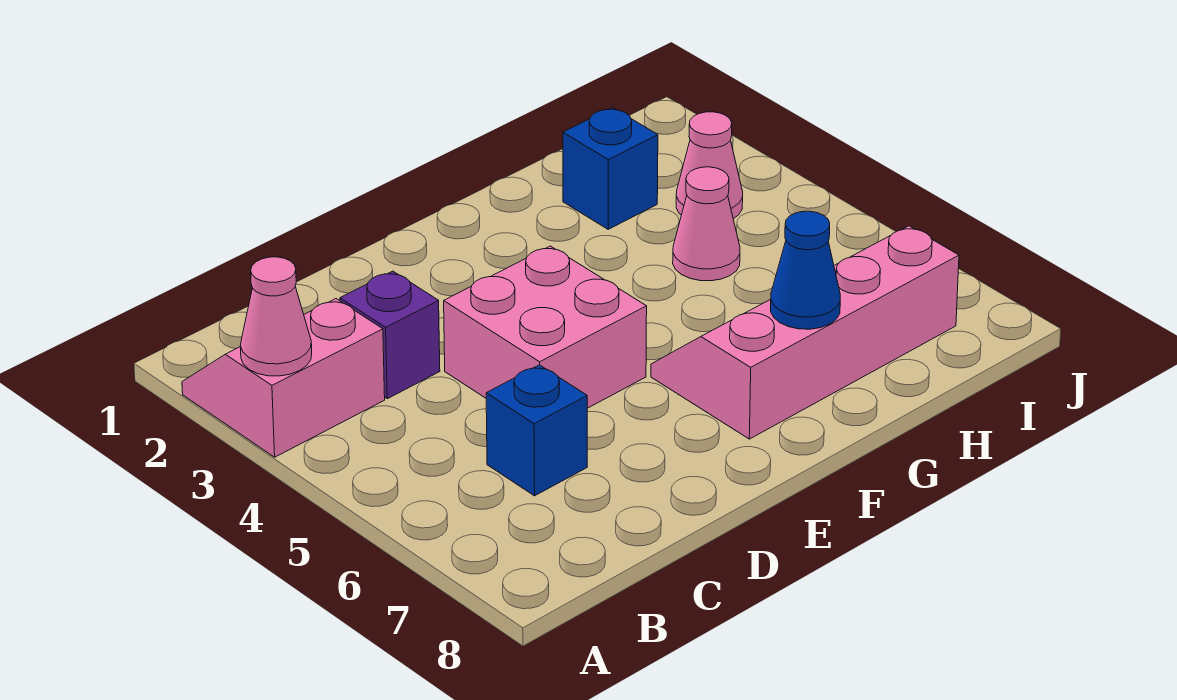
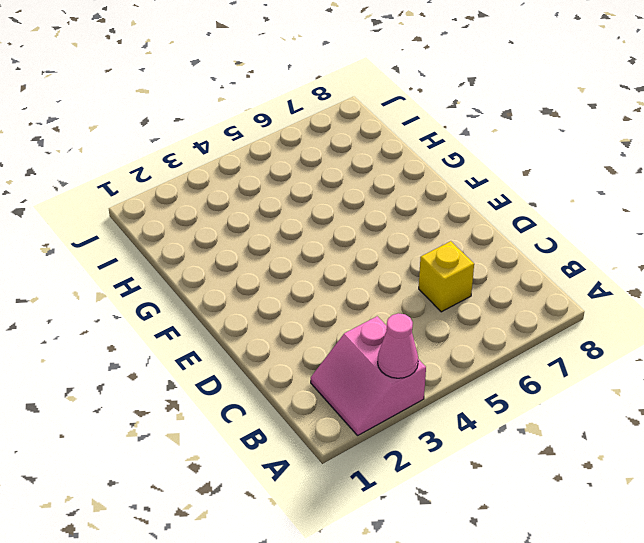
yellow 1x1 brick [419,241,474,312] -> blue 1x1 brick [486,365,587,496]
none -> purple 1x1 brick [340,271,440,399]
none -> pink 2x2 brick [444,246,647,408]

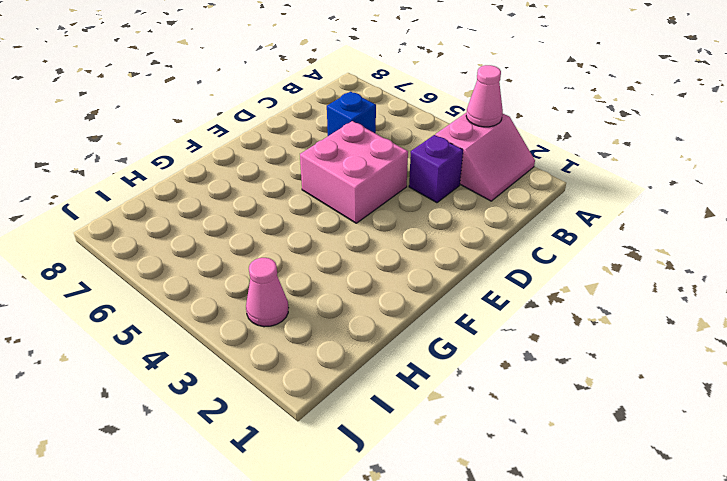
none -> pink 2x4 slope [651,226,959,439]
none -> blue 1x1 brick [563,108,658,229]

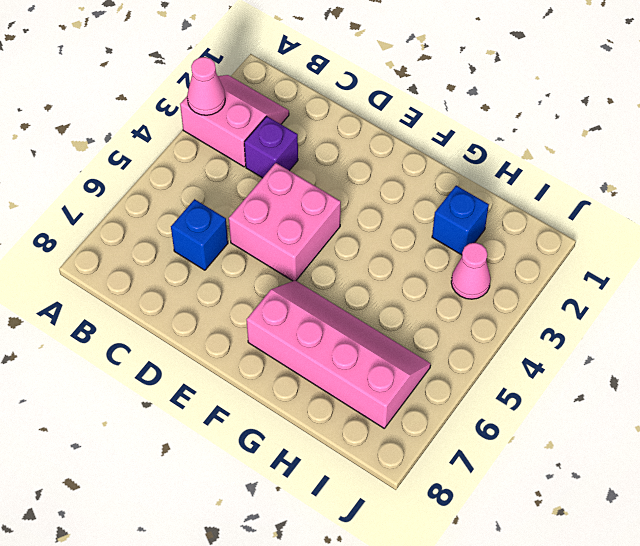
none -> pink 1x1 cone [673,167,740,281]
none -> blue 1x1 cone [771,211,840,329]

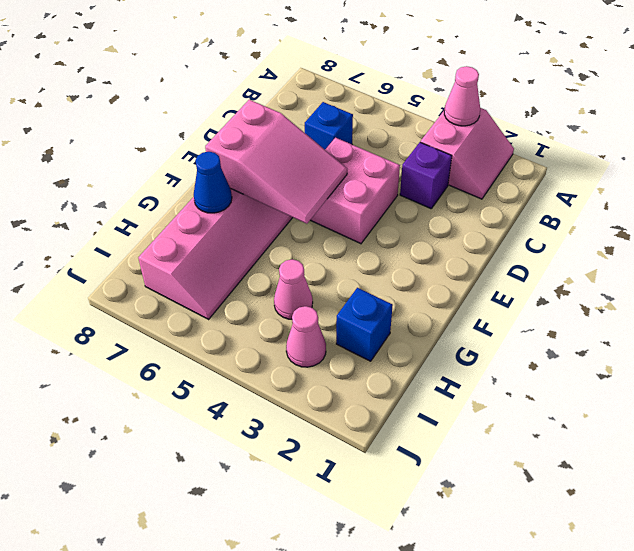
pink 2x3 slope [205,100,347,224] -> none

